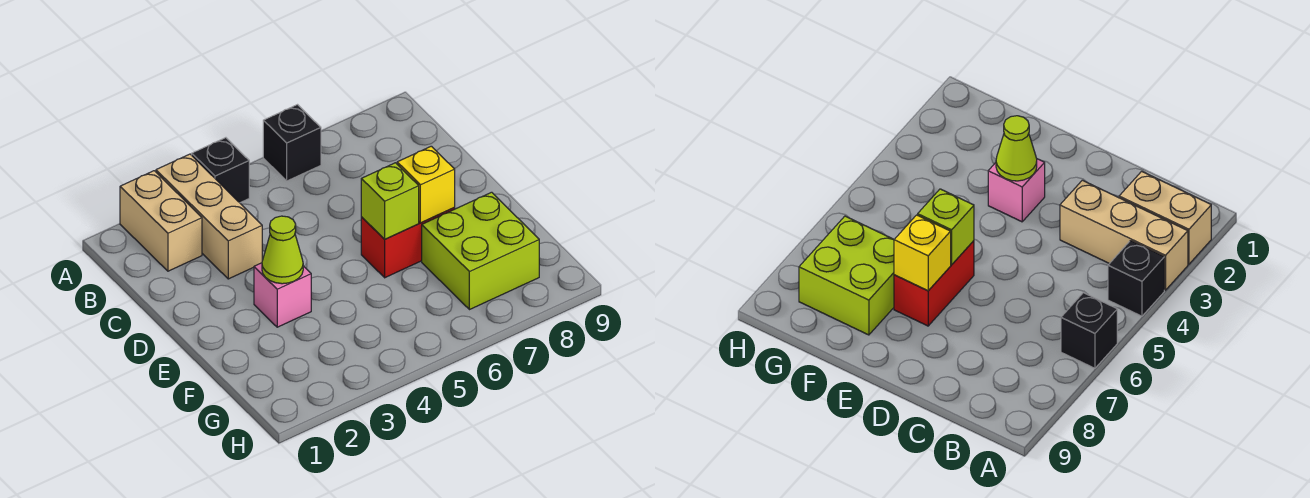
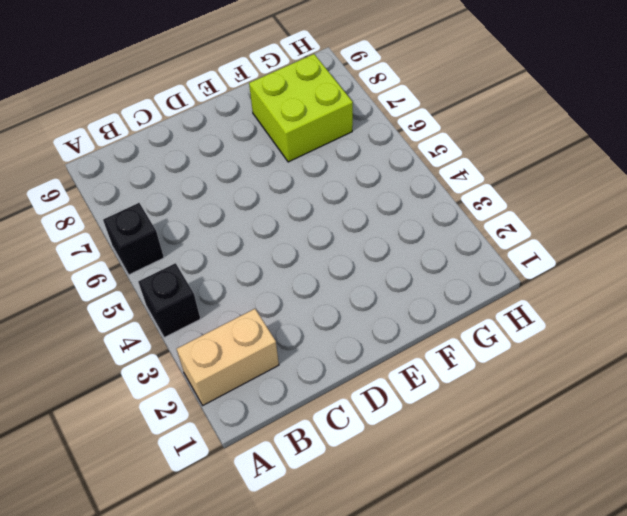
none -> tan 1x3 brick [156,154,262,279]
none -> pink 1x1 brick [254,263,311,327]

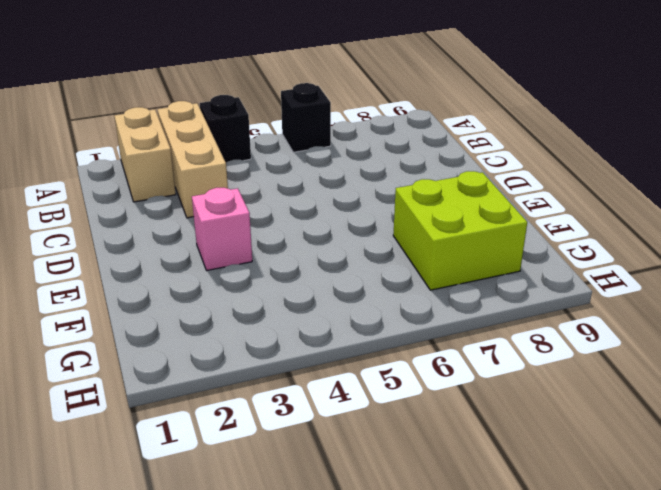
none -> red 1x2 brick [361,208,455,278]
none -> lime 1x1 cone [262,216,303,284]

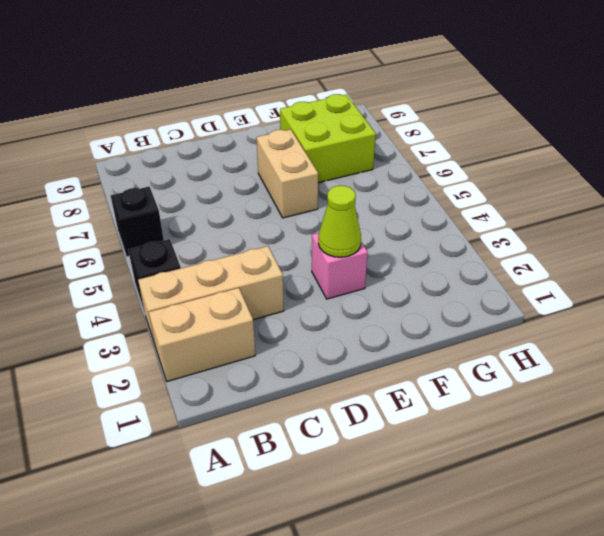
tan 1x2 brick [256,129,318,218] -> red 1x2 brick [361,208,455,278]
none -> lime 1x1 brick [361,163,419,239]
none -> yellow 1x1 brick [397,146,455,223]

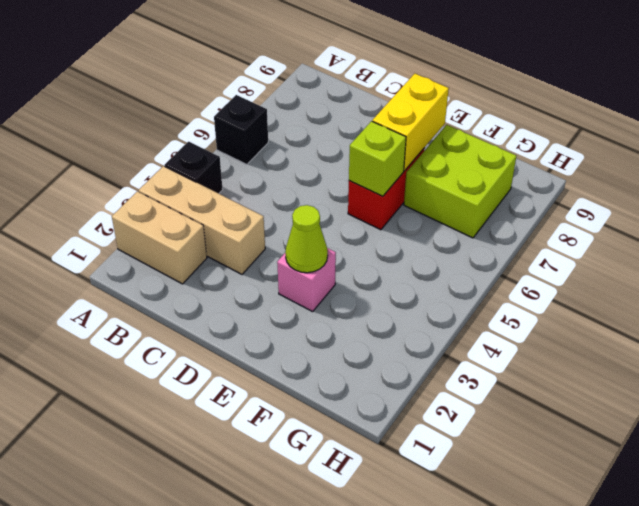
yellow 1x2 brick [372,74,449,171] -> yellow 1x1 brick [397,146,455,223]

